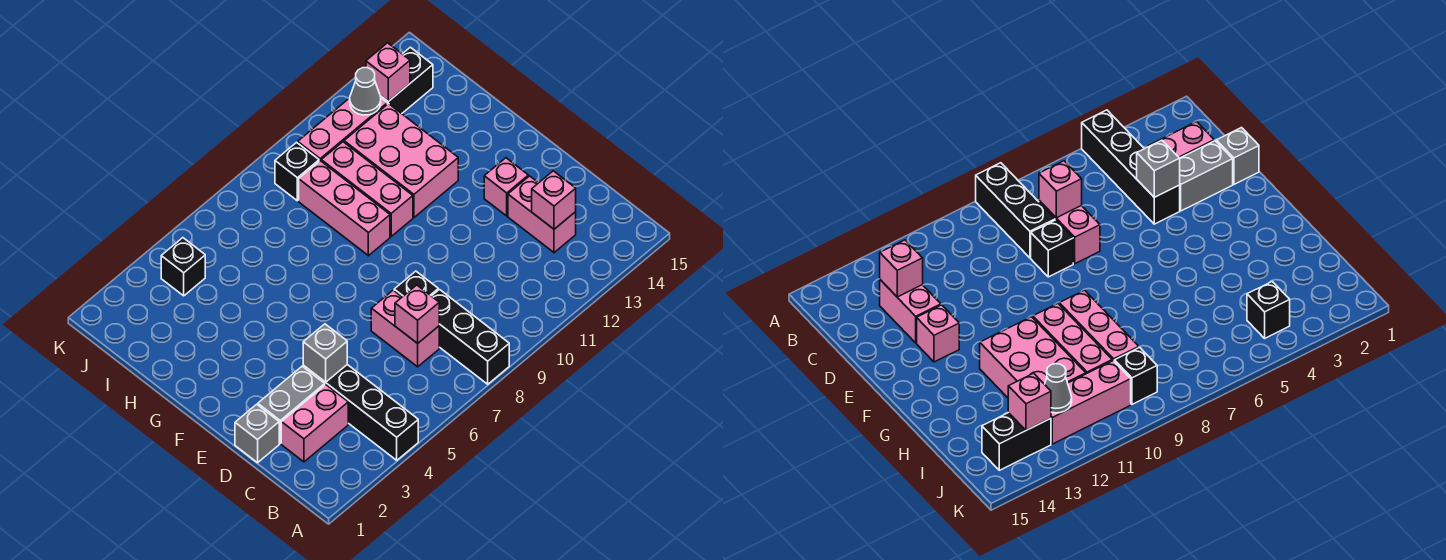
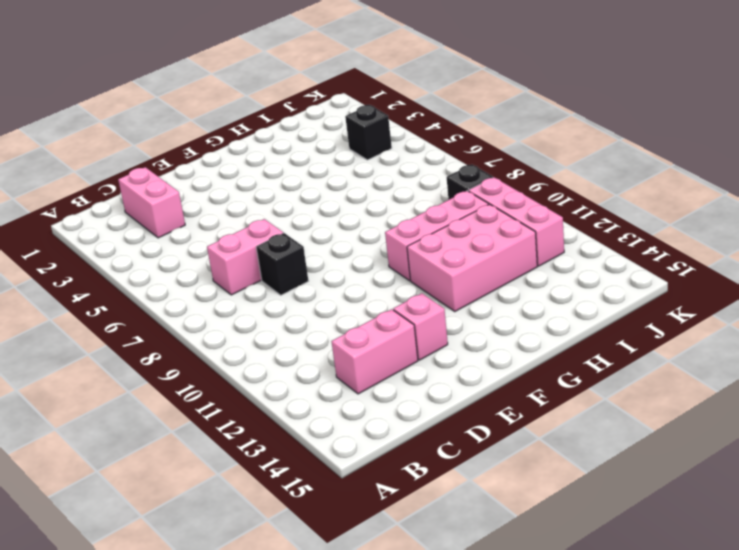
none -> black 1x4 brick [303,365,418,460]
none -> black 1x3 brick [432,290,509,384]
none -> grey 1x1 brick [235,404,279,463]

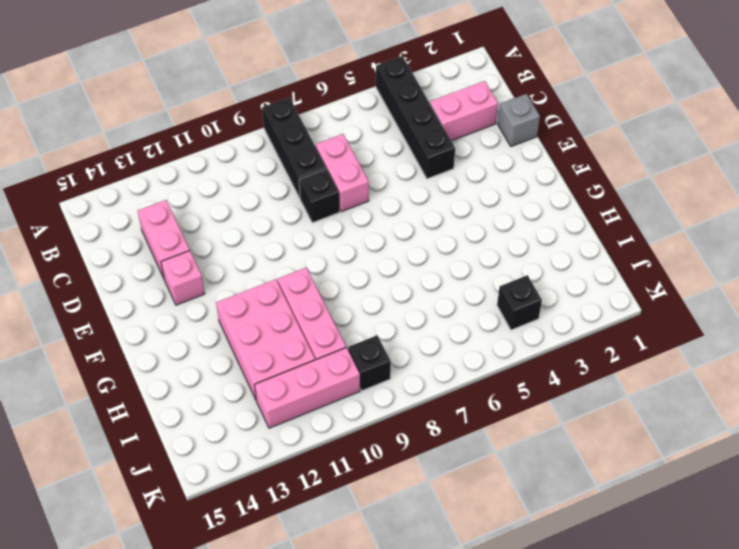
none -> grey 1x2 brick [258,366,325,443]
none -> pink 1x3 brick [299,161,390,256]
none -> black 1x2 brick [381,47,433,114]

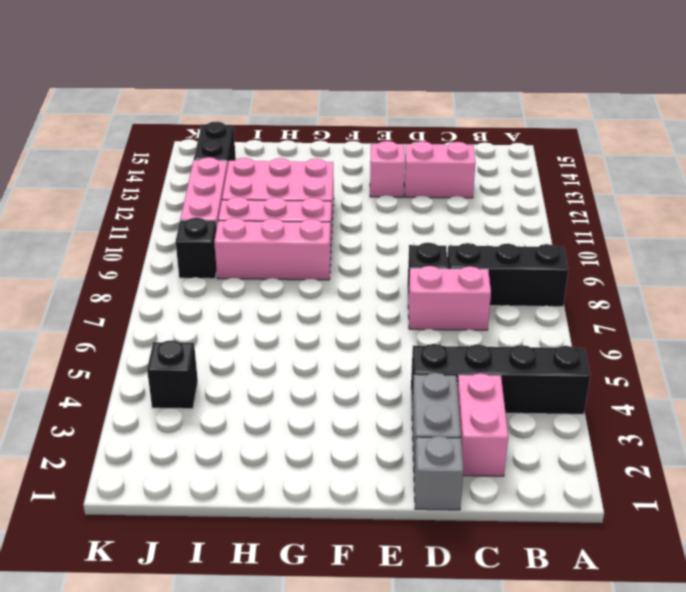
none -> pink 1x1 brick [395,285,439,343]
none -> pink 1x1 brick [532,171,576,229]
none -> grey 1x1 brick [303,324,347,382]

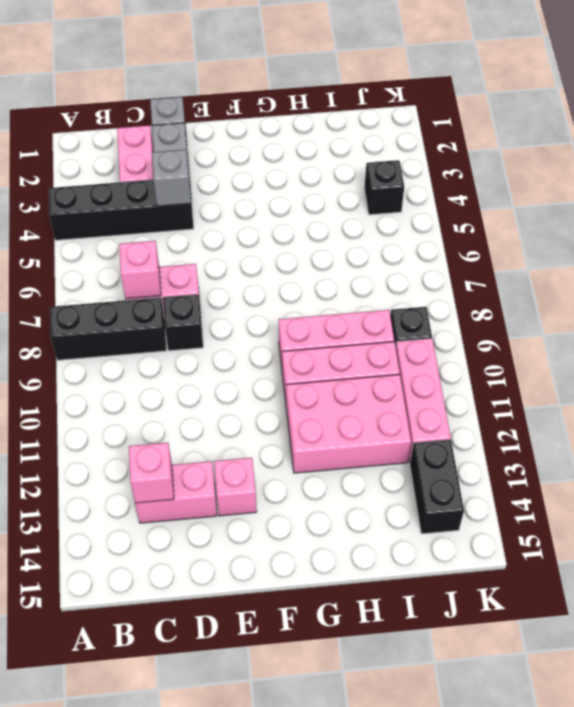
none -> grey 1x1 cone [350,68,381,115]
none -> pink 1x1 brick [366,43,410,101]

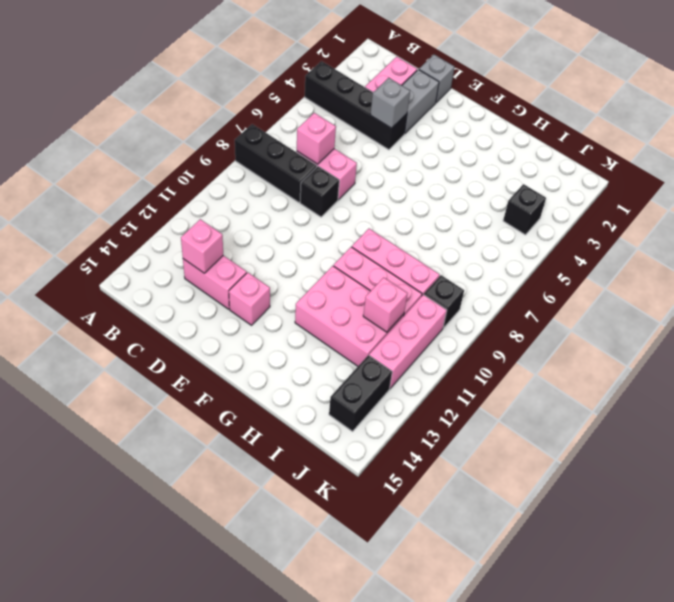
pink 1x1 brick [363,277,407,332] -> pink 1x1 brick moved to [366,43,410,101]
none -> grey 1x1 cone [350,68,381,115]

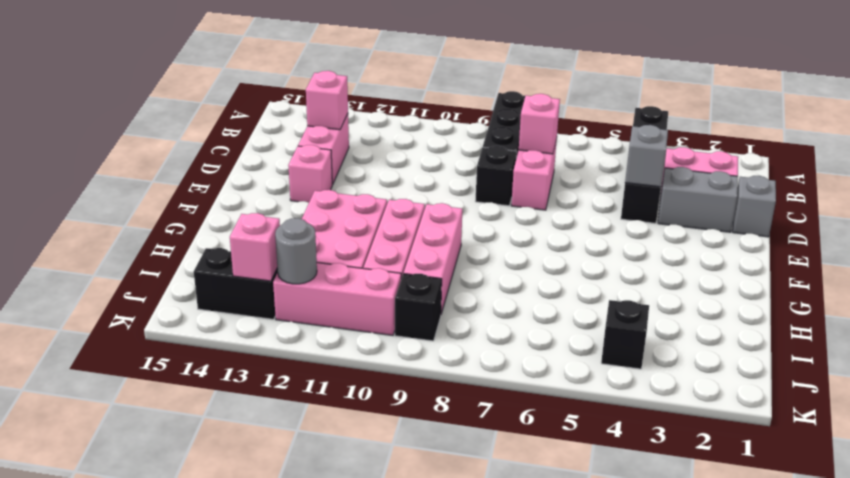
grey 1x1 round brick [275,218,317,284] -> grey 1x1 cone [350,68,381,115]

